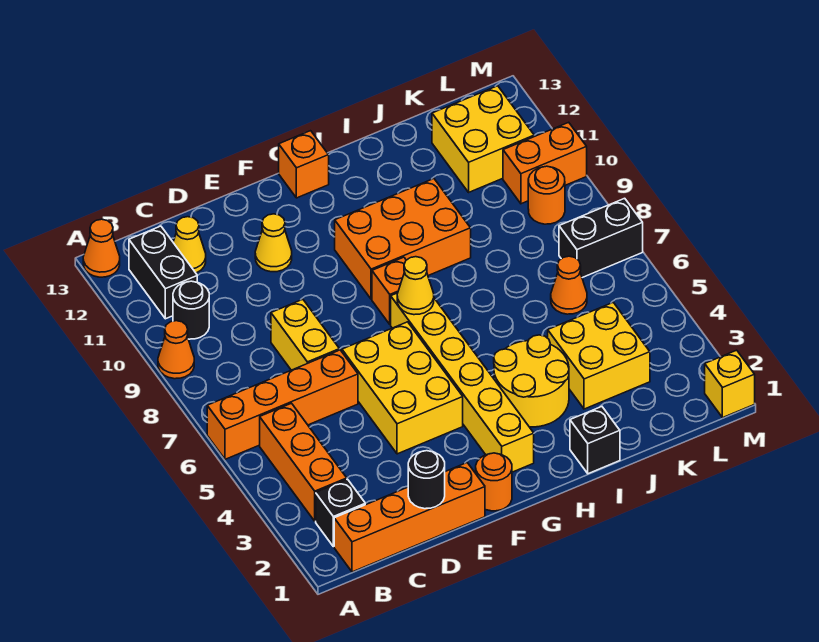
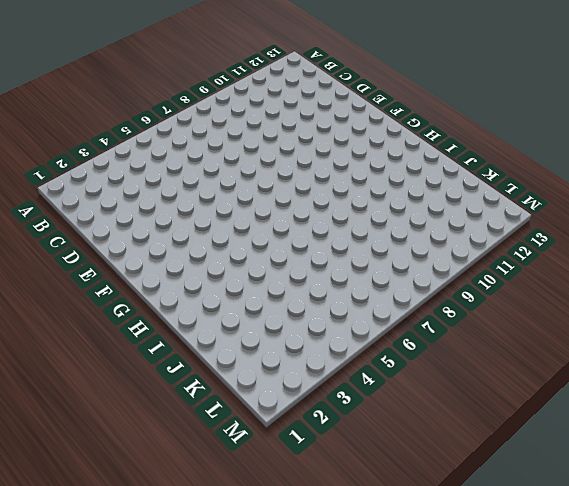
none -> orange 1x4 brick [207,350,358,459]
none -> orange 1x1 cone [158,321,194,379]
none -> orange 1x1 cone [83,219,120,277]

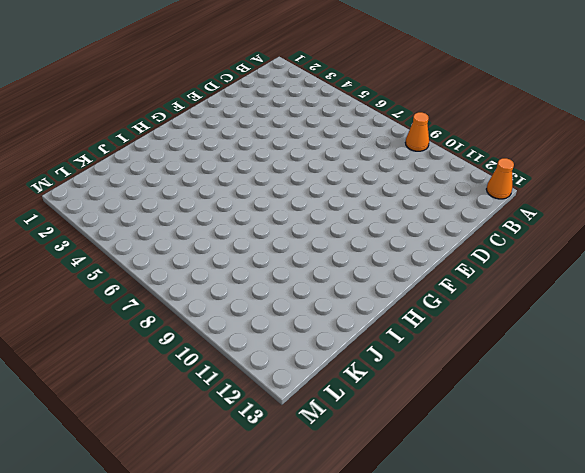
none -> orange 1x4 brick [207,350,358,459]
none -> orange 1x4 brick [334,463,485,572]
none -> black 1x1 brick [316,479,365,547]

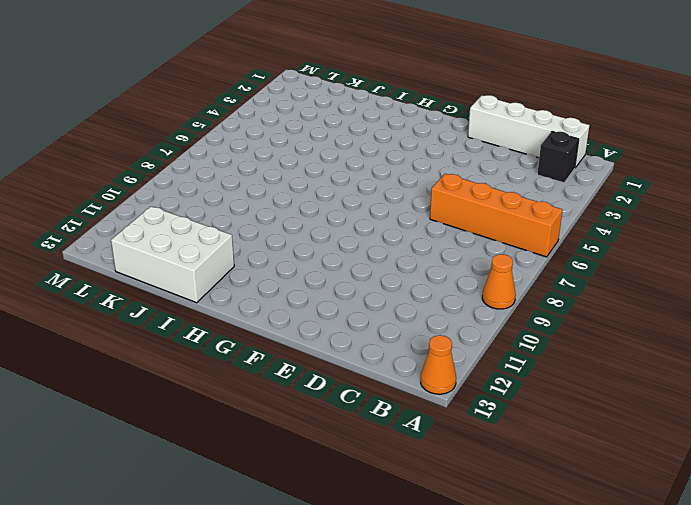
white 1x4 brick [468,95,590,168] -> orange 1x4 brick [334,463,485,572]
white 2x3 brick [111,206,234,303] -> yellow 2x2 brick [432,86,534,192]
none -> orange 1x3 brick [260,403,347,521]
none -> black 1x1 round brick [173,281,209,339]
none -> black 1x2 brick [129,226,197,319]

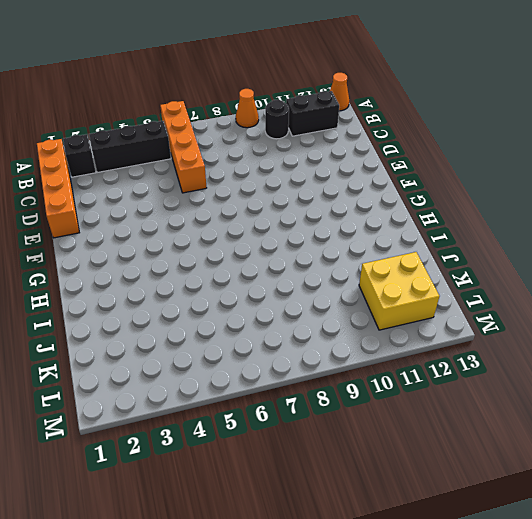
black 1x3 brick [89,121,171,173] -> orange 1x3 brick [260,403,347,521]
none -> yellow 1x1 cone [173,217,206,273]
none -> yellow 1x2 brick [271,299,339,370]
none -> yellow 2x3 brick [342,322,463,454]

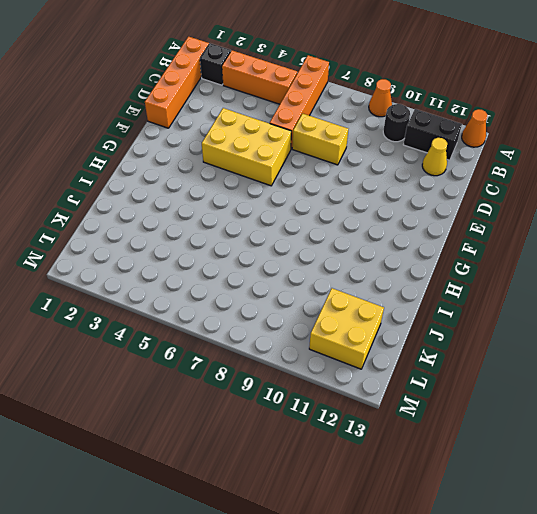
none -> yellow 1x1 cone [255,214,292,272]
none -> orange 1x1 round brick [476,453,512,511]
none -> yellow 1x6 brick [391,293,534,472]

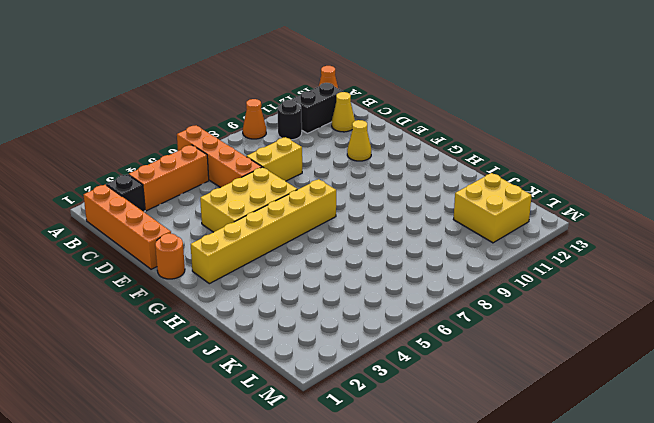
none -> orange 1x1 brick [372,257,406,324]
none -> orange 2x3 brick [335,179,471,299]
none -> orange 1x1 brick [279,131,329,198]

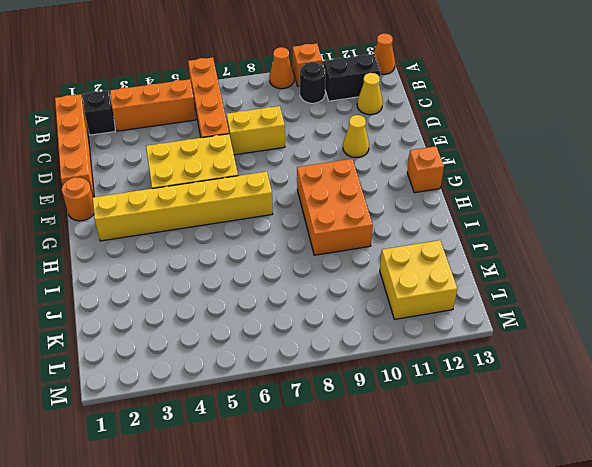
orange 1x1 brick [293,43,322,87] -> orange 1x1 brick moved to [372,257,406,324]
none -> yellow 2x2 round brick [494,335,569,427]
none -> black 1x1 brick [570,407,620,474]
none -> yellow 2x2 brick [548,302,650,409]

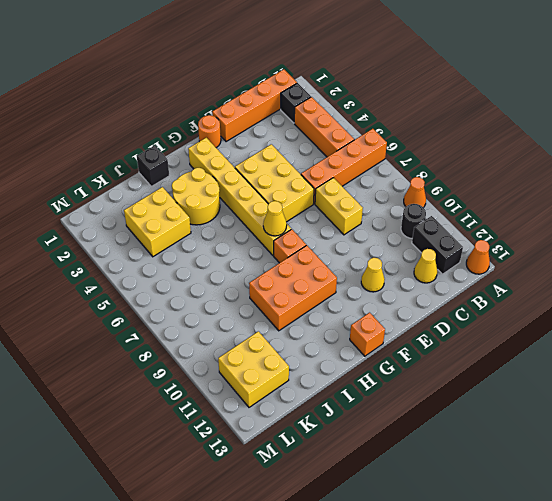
none -> orange 1x1 cone [551,256,587,314]
none -> black 1x2 brick [559,198,643,278]
none -> orange 1x1 round brick [528,166,565,224]

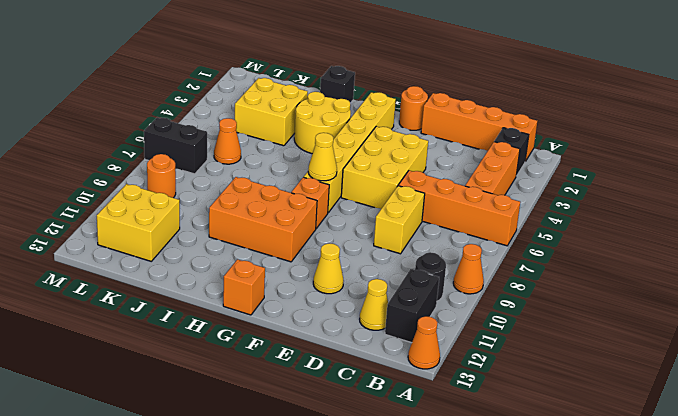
none -> orange 1x2 brick [503,122,587,204]
none -> yellow 1x1 brick [705,350,755,418]
none -> black 1x1 round brick [408,451,445,509]

